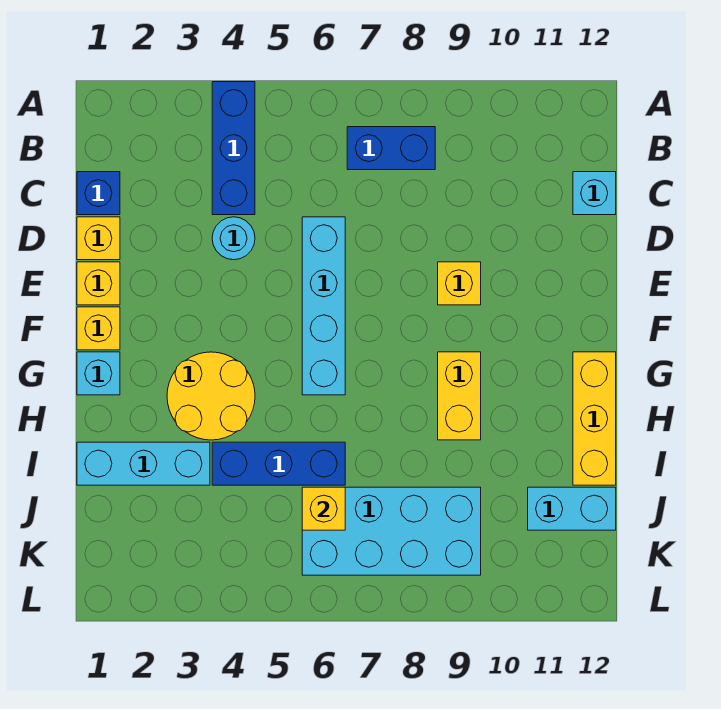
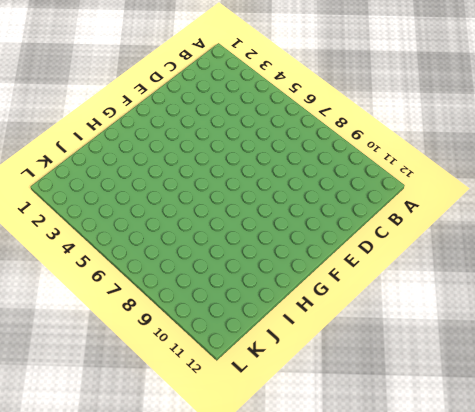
none -> blue 1x3 brick [212,82,255,215]
none -> blue 1x2 brick [347,127,435,170]
none -> blue 1x1 brick [77,172,120,215]

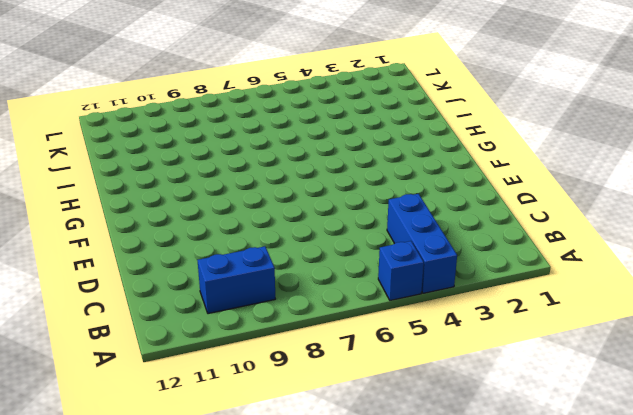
blue 1x1 brick [378,241,424,300] -> blue 1x1 brick moved to [77,172,120,215]
blue 1x2 brick [198,246,275,314] -> blue 1x2 brick moved to [347,127,435,170]
none -> cyan 1x1 brick [573,172,616,215]
none -> yellow 1x1 brick [77,217,120,260]
none -> cyan 1x1 round brick [212,217,255,260]

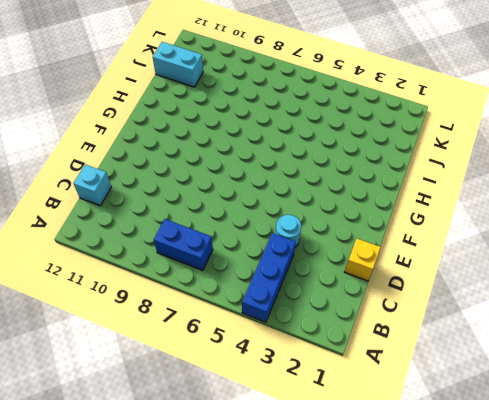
none -> blue 1x1 brick [77,172,120,215]
none -> cyan 1x4 brick [302,217,345,395]
none -> yellow 1x1 brick [77,262,120,305]

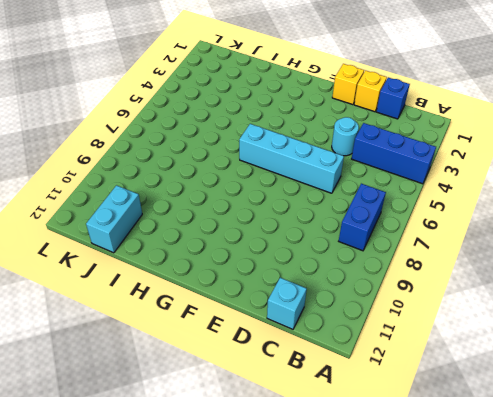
none -> yellow 1x1 brick [438,262,481,305]
none -> yellow 1x1 brick [77,307,120,350]
none -> cyan 1x1 brick [77,352,120,395]

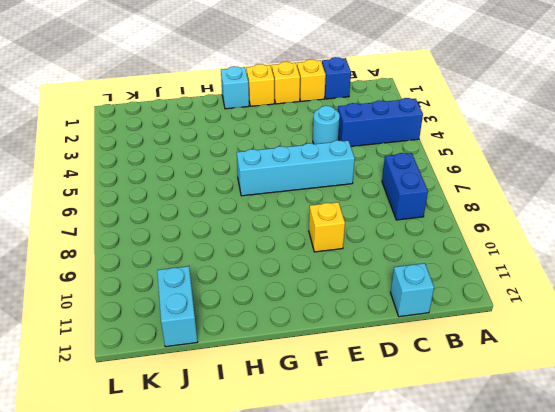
none -> yellow 2x2 round brick [167,352,255,440]
none -> yellow 1x2 brick [438,352,481,440]
none -> yellow 1x3 brick [573,352,616,485]

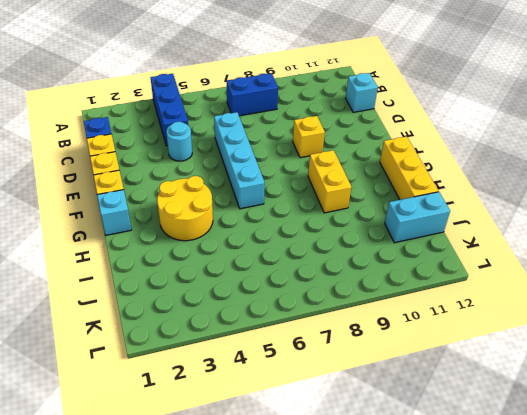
none -> cyan 1x3 brick [77,442,210,485]
none -> blue 1x3 brick [212,442,345,485]
none -> cyan 2x4 brick [302,487,481,575]

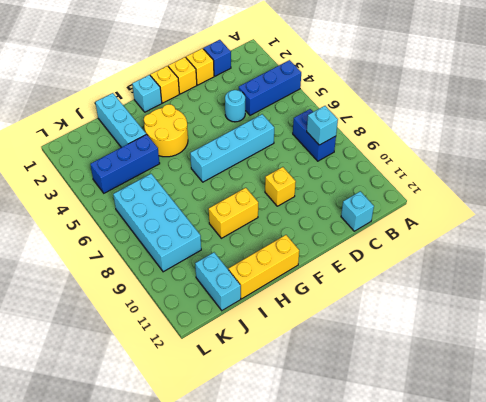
cyan 1x1 brick [307,106,338,145] -> none
blue 1x3 brick [90,134,160,193] -> blue 1x3 brick turned to [212,442,345,485]
none -> yellow 1x1 brick [302,487,345,530]

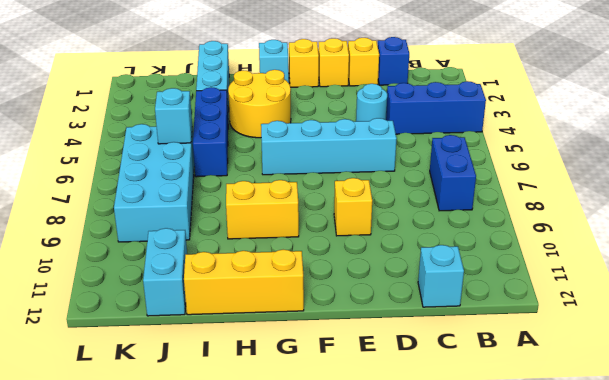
cyan 1x1 brick [155,88,192,144] -> yellow 1x1 brick [302,487,345,530]

